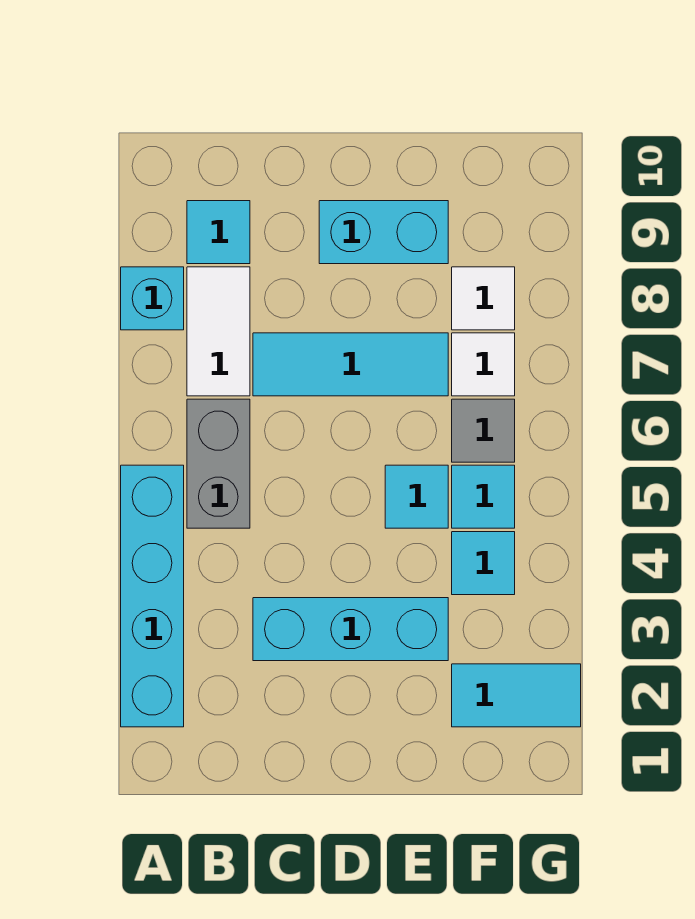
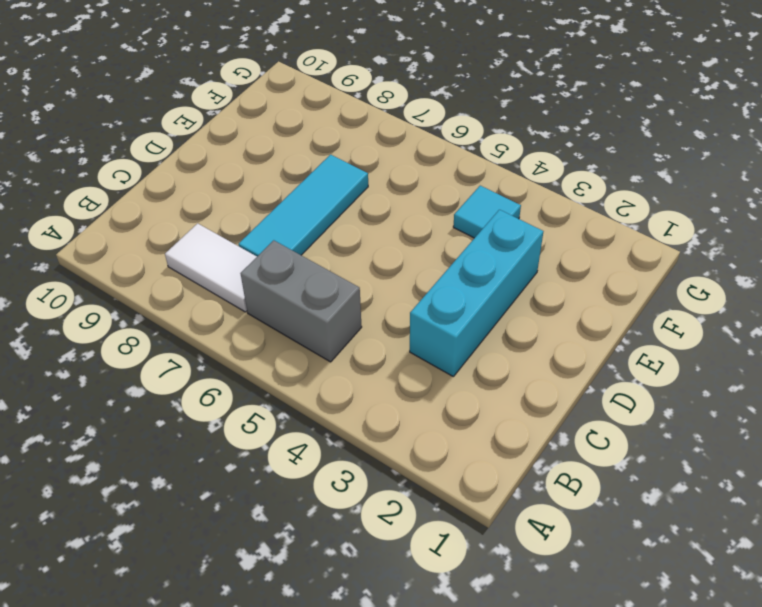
none -> cyan 1x4 brick [121,465,184,727]
none -> cyan 1x1 brick [121,267,184,330]
none -> cyan 1x1 tile [187,201,250,264]

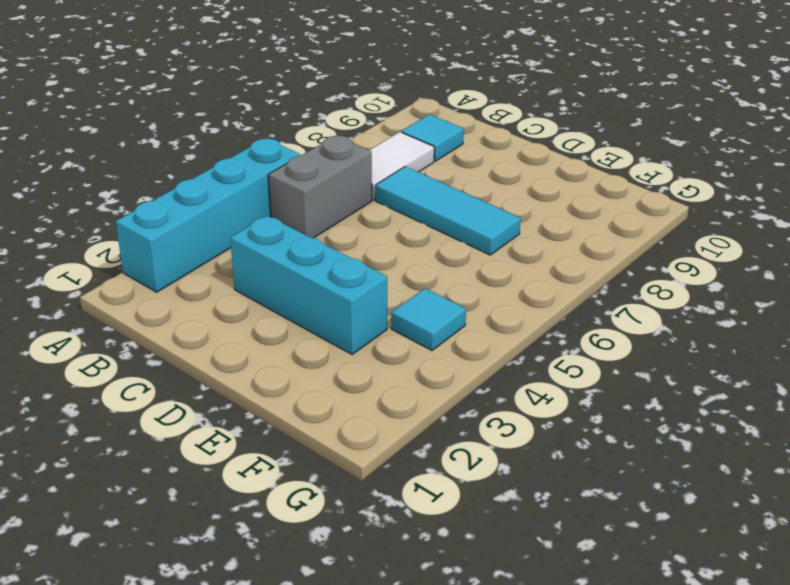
none -> cyan 1x1 brick [121,267,184,330]
none -> cyan 1x2 brick [319,201,448,264]
none -> cyan 1x1 tile [385,465,448,528]

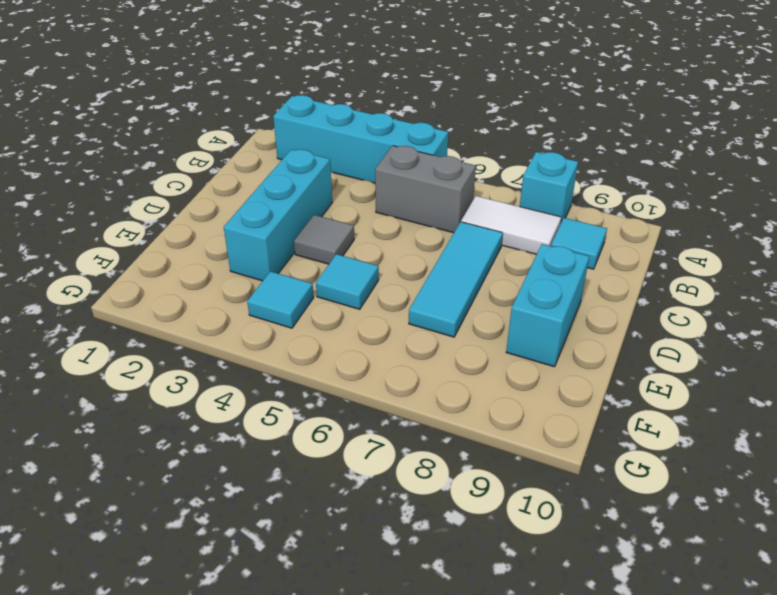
grey 1x1 tile [294,215,354,264] -> grey 1x1 tile moved to [452,399,515,462]
none -> cyan 1x2 tile [452,664,581,727]
none -> cyan 1x1 tile [452,465,515,528]
none -> white 1x1 tile [452,333,515,396]

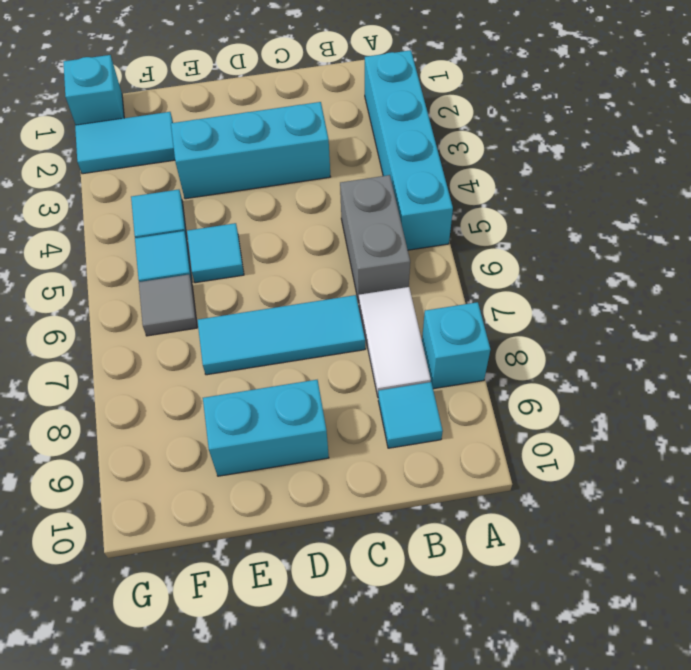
cyan 1x1 brick [63,55,124,125] -> none
none -> white 1x1 tile [452,333,515,396]
none -> white 1x1 tile [452,267,515,330]

